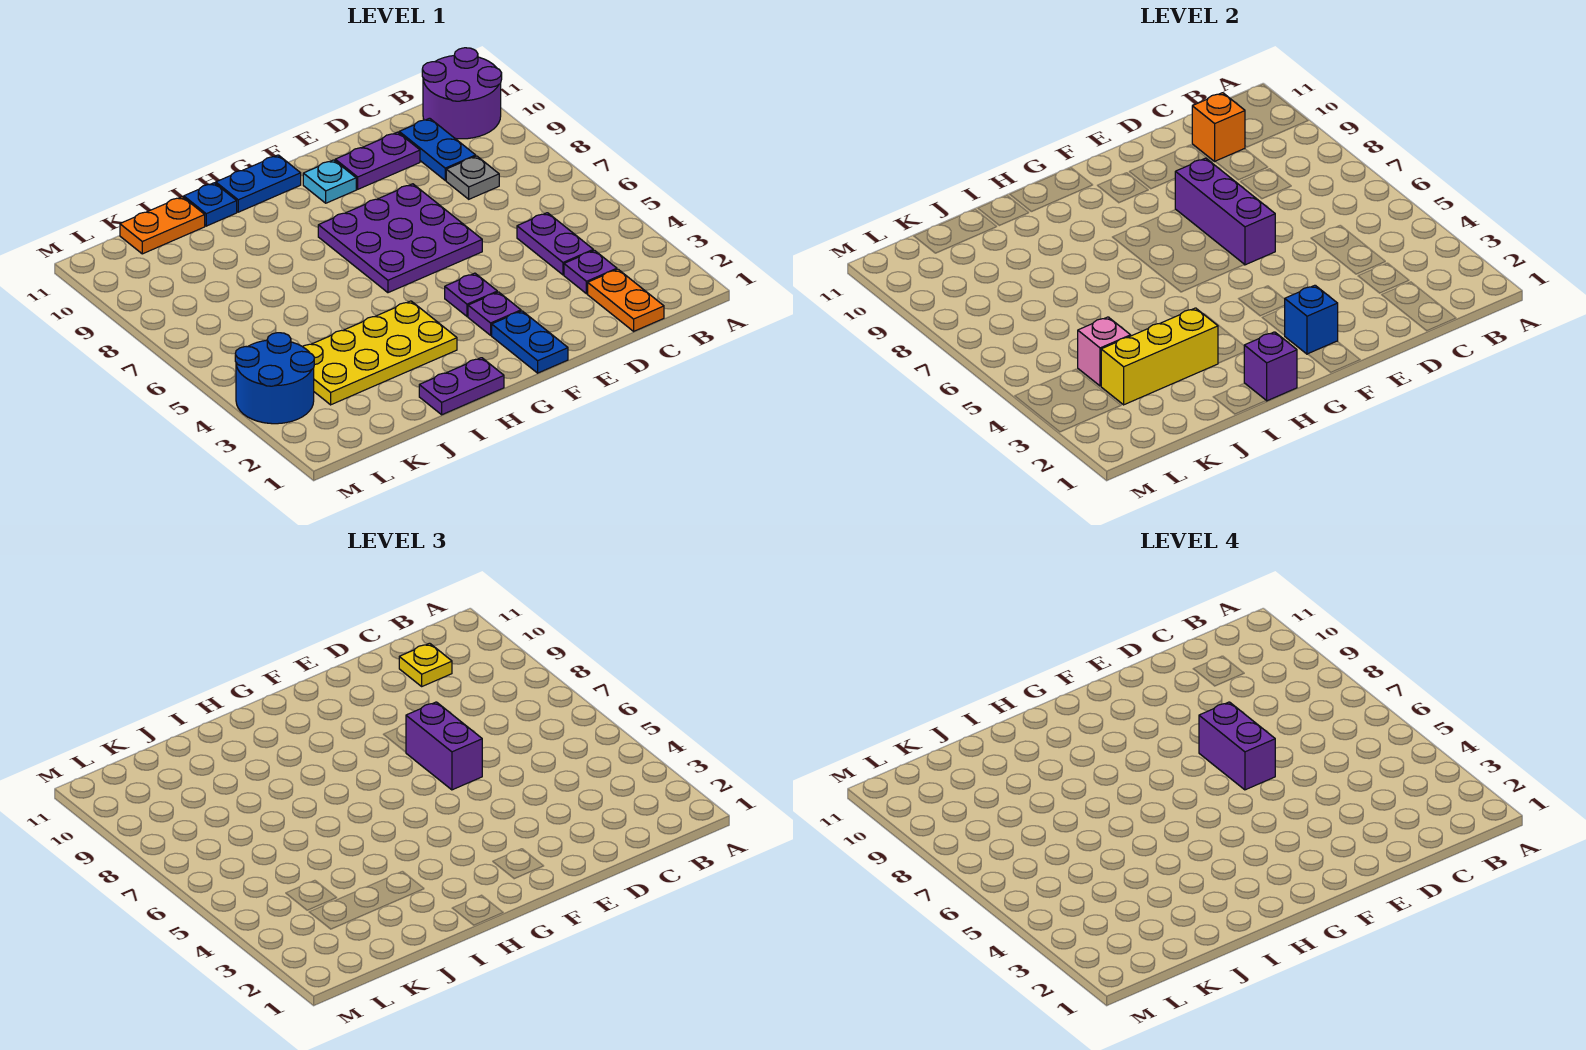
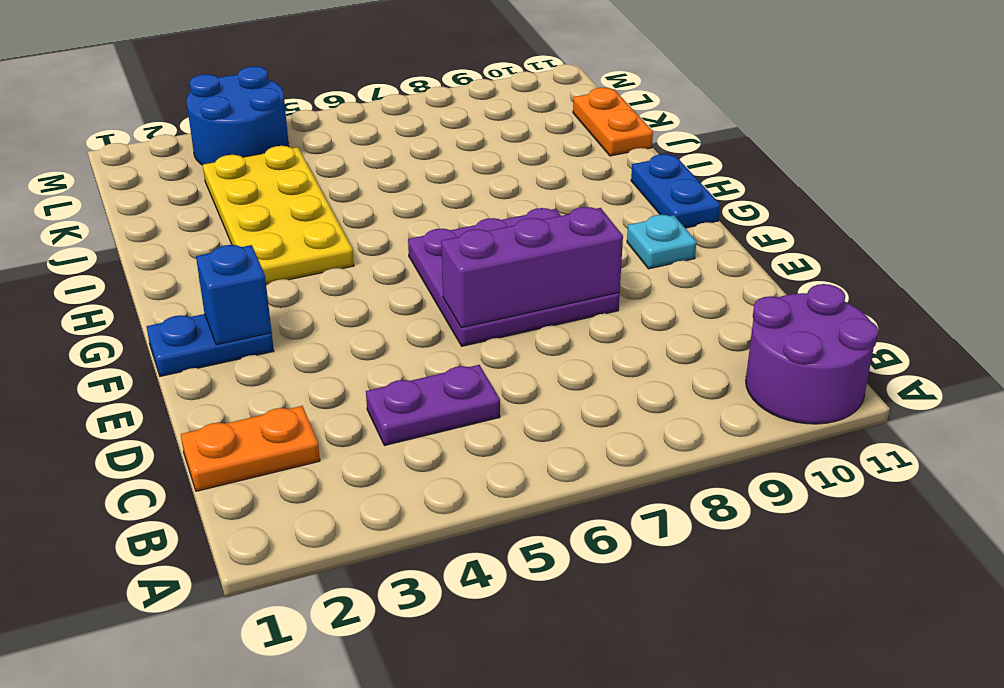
none -> purple 1x1 plate [564,250,617,294]
none -> grey 1x1 plate [446,156,499,199]
none -> blue 1x2 plate [399,118,476,180]

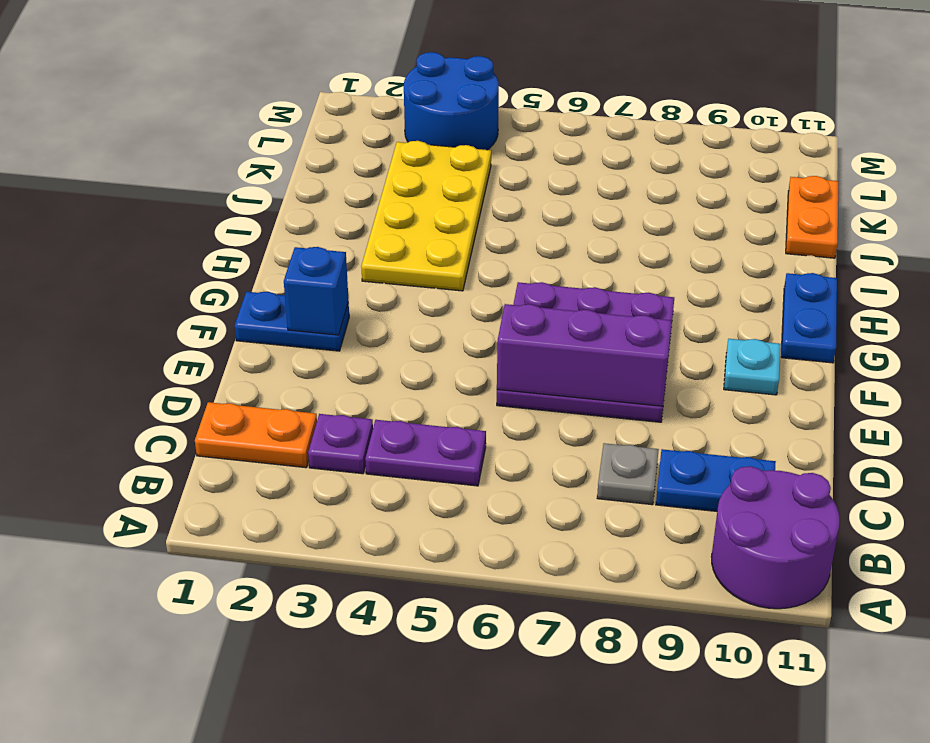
none -> purple 1x2 plate [335,132,420,189]
none -> purple 1x1 plate [468,292,521,335]
none -> purple 1x1 plate [445,273,497,316]

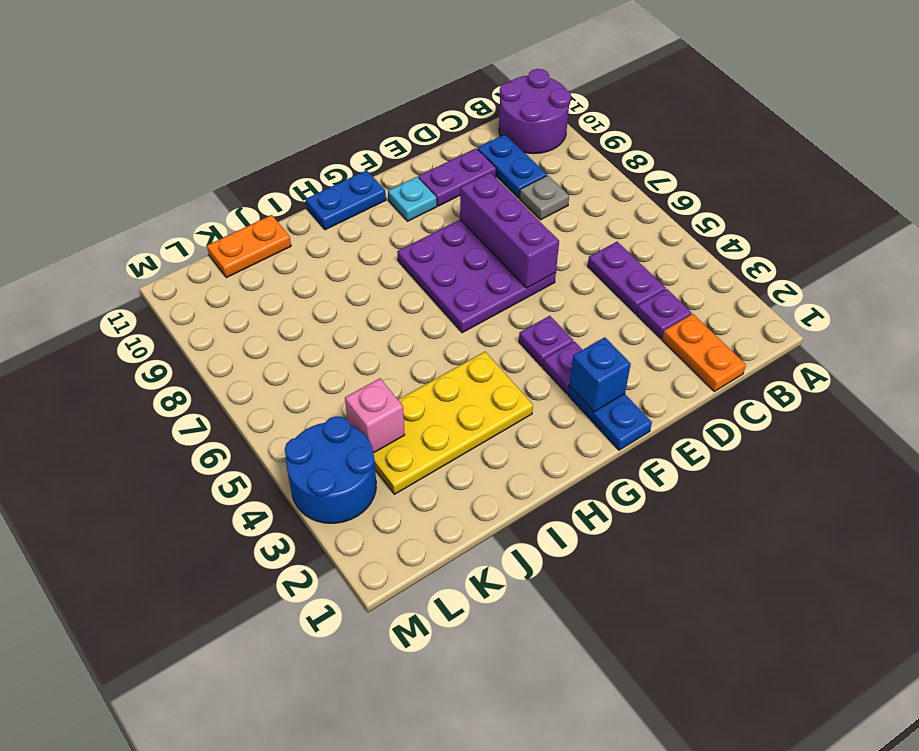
none -> purple 1x2 plate [419,358,504,415]
none -> blue 1x1 plate [184,183,237,226]
none -> orange 1x1 brick [1192,93,1245,161]

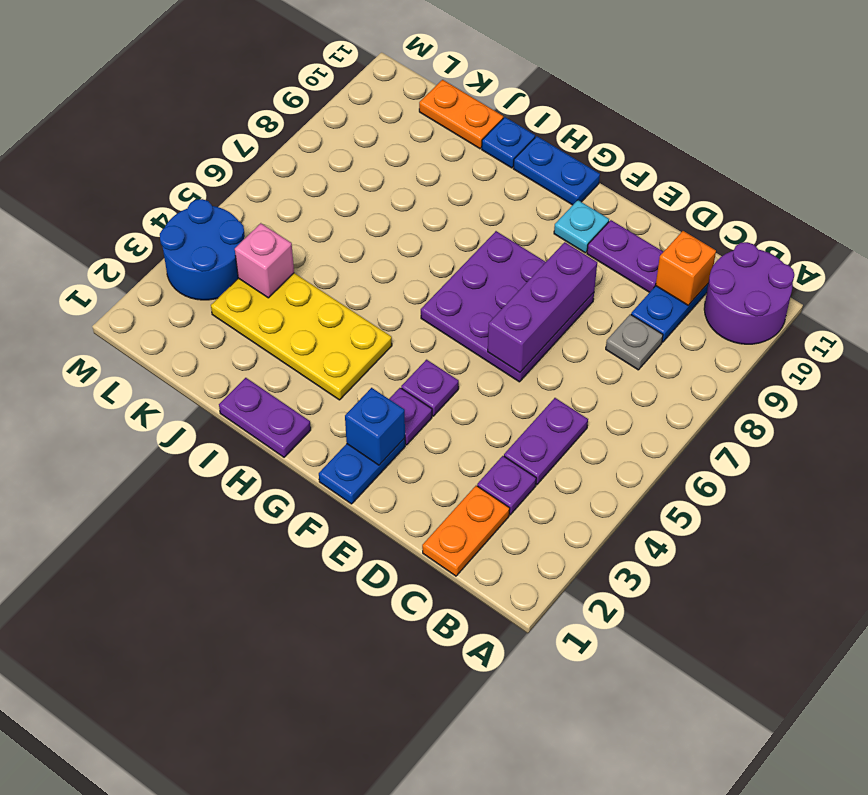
none -> purple 1x1 brick [1244,332,1297,401]
none -> yellow 1x3 brick [1101,308,1218,405]
none -> yellow 1x1 plate [399,643,452,686]

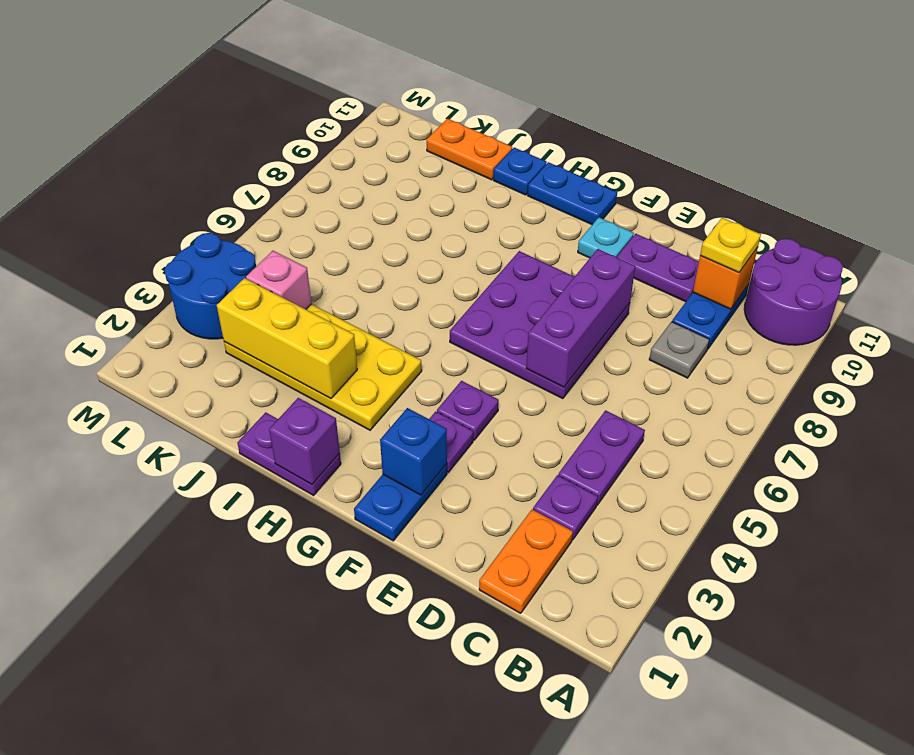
none -> purple 1x2 brick [406,702,482,790]
none -> purple 1x2 brick [1199,702,1275,790]

